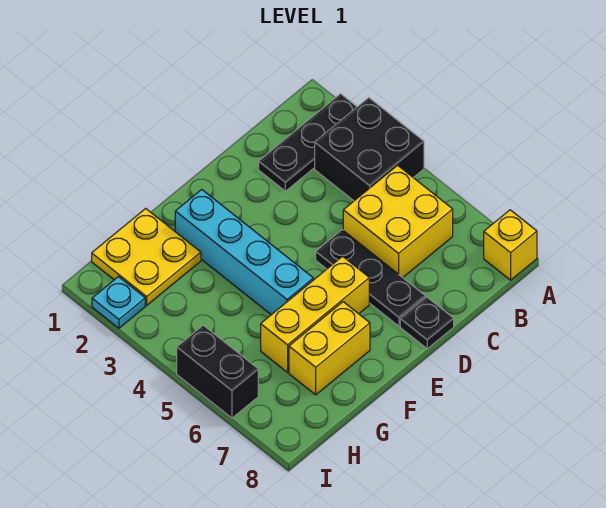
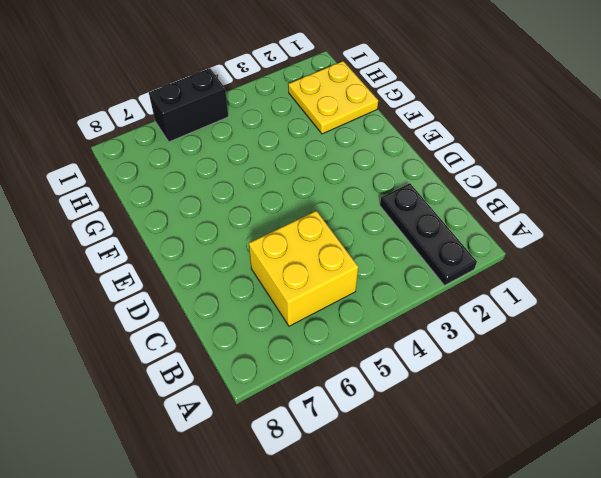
none -> black 2x2 brick [315,98,424,201]
none -> yellow 1x1 brick [484,210,537,280]
none -> black 1x3 plate [316,230,425,326]

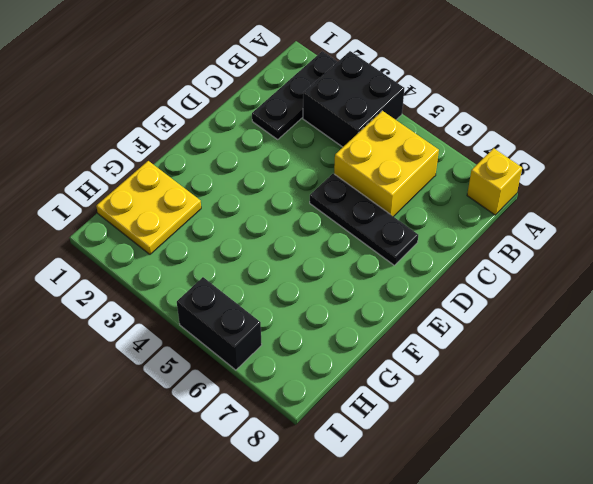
none -> black 1x1 plate [400,297,454,349]
none -> yellow 1x3 brick [261,256,369,372]
none -> cyan 1x4 brick [175,189,313,315]

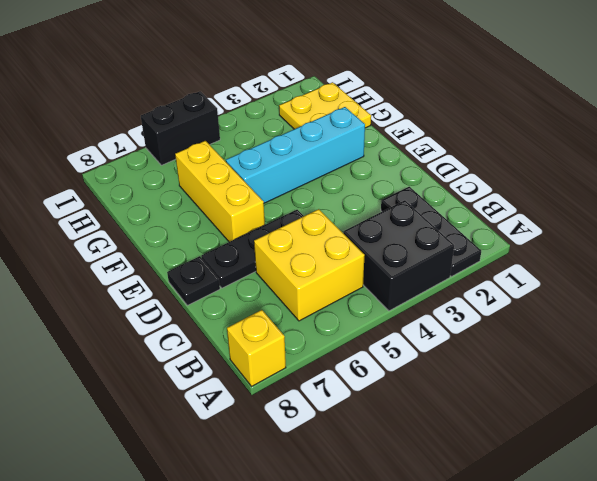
none -> yellow 1x2 brick [289,302,370,395]
none -> cyan 1x1 plate [92,277,145,328]

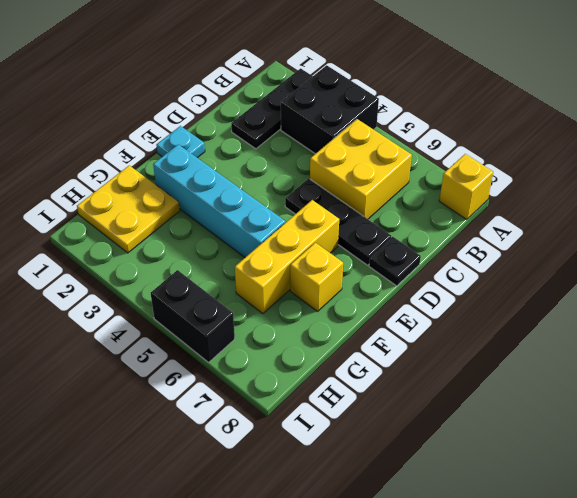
cyan 1x1 plate [157,126,205,158] -> cyan 1x1 plate moved to [92,277,145,328]
yellow 1x1 brick [290,243,343,311] -> yellow 1x2 brick [289,302,370,395]

